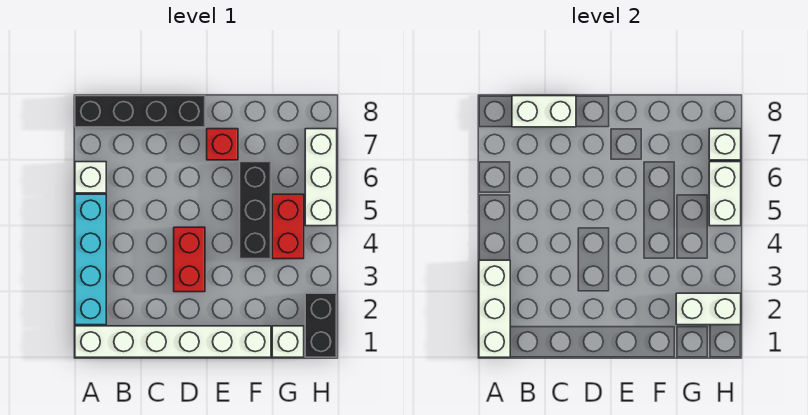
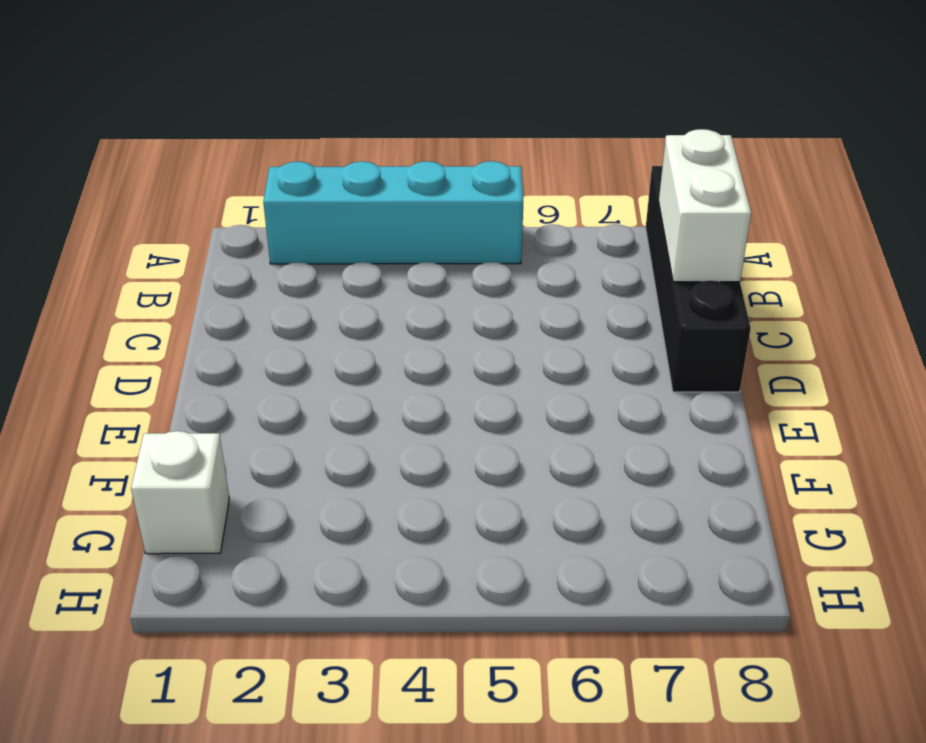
none -> white 1x6 brick [75,326,271,357]
none -> white 1x1 brick [75,162,106,193]
none -> red 1x2 brick [174,227,205,292]

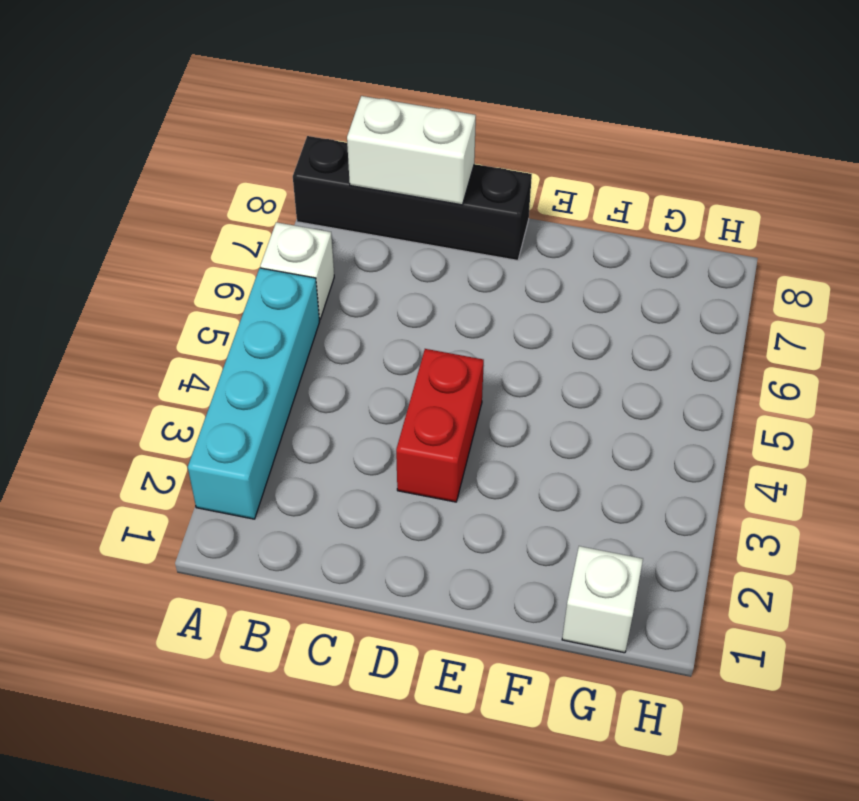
none -> white 1x6 brick [75,326,271,357]
none -> red 1x1 brick [207,129,238,160]
none -> black 1x3 brick [240,162,271,259]

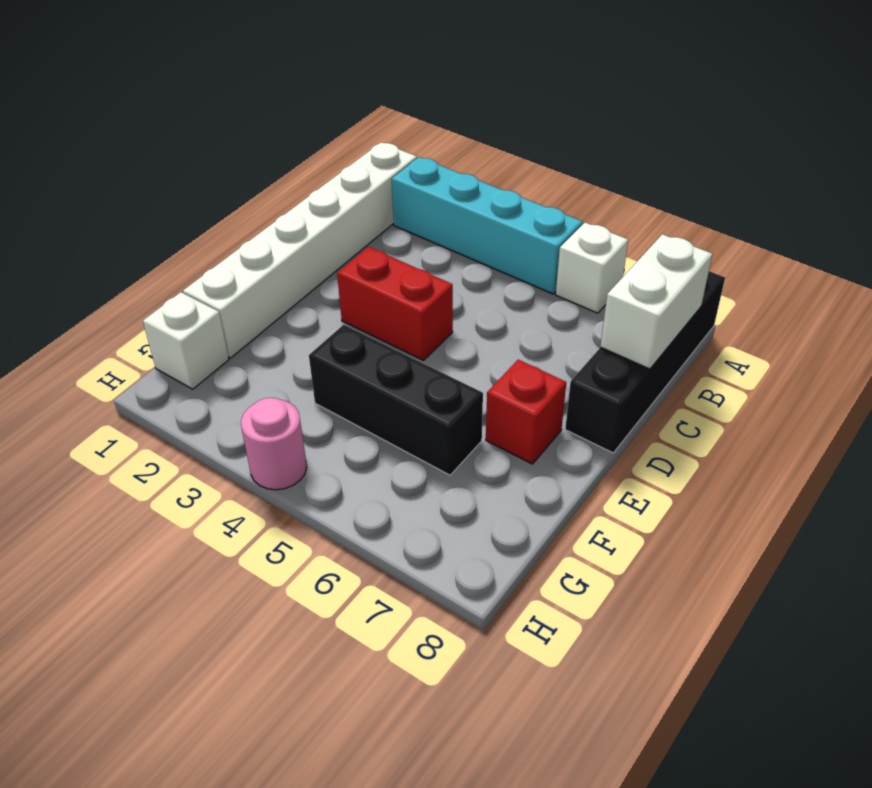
pink 1x1 round brick [241,398,307,490] -> none
none -> red 1x2 brick [272,194,304,259]
none -> black 1x2 brick [305,293,337,357]
none -> white 1x3 brick [305,129,337,226]

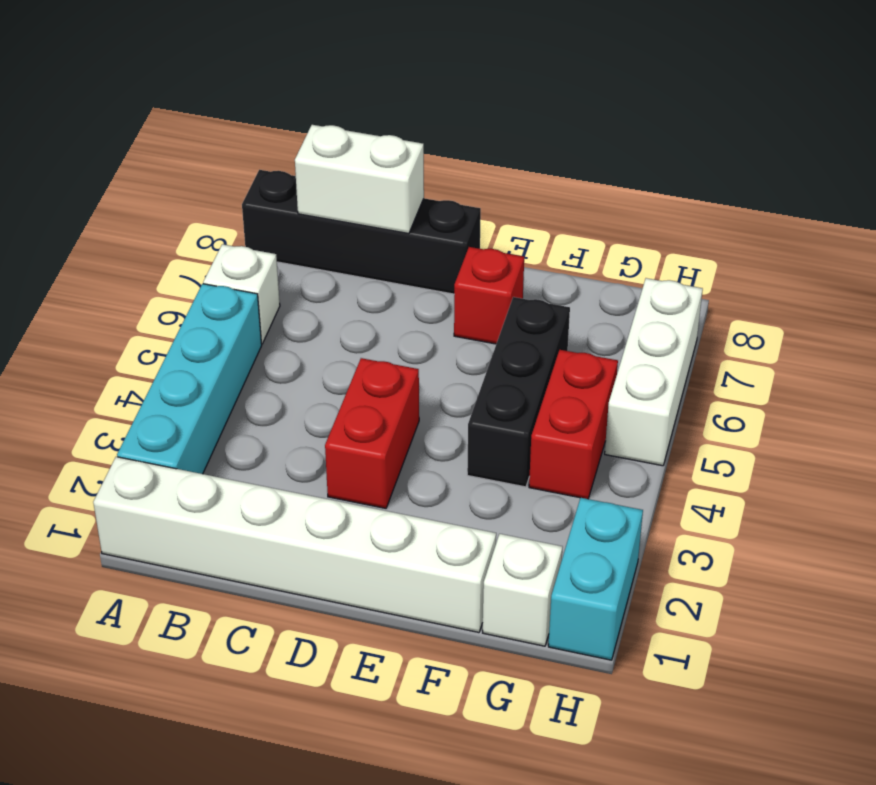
cyan 1x2 brick [548,498,643,660] -> black 1x2 brick [305,293,337,357]
none -> white 1x3 brick [479,260,510,357]
none -> white 1x2 brick [676,293,741,325]
none -> white 1x2 brick [709,162,741,226]

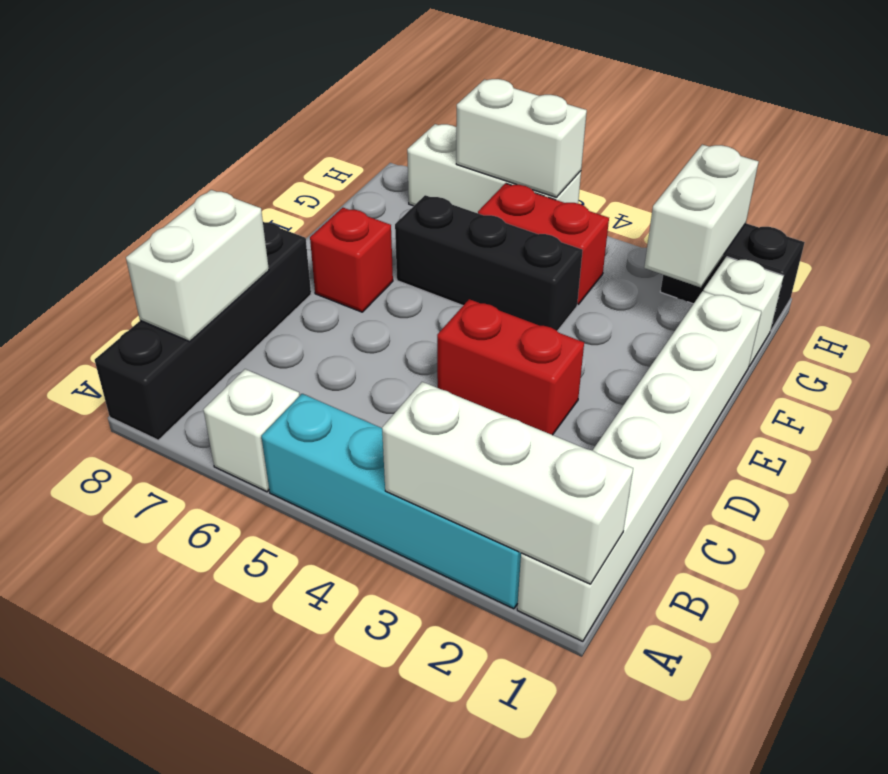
none -> white 1x1 brick [709,129,741,160]

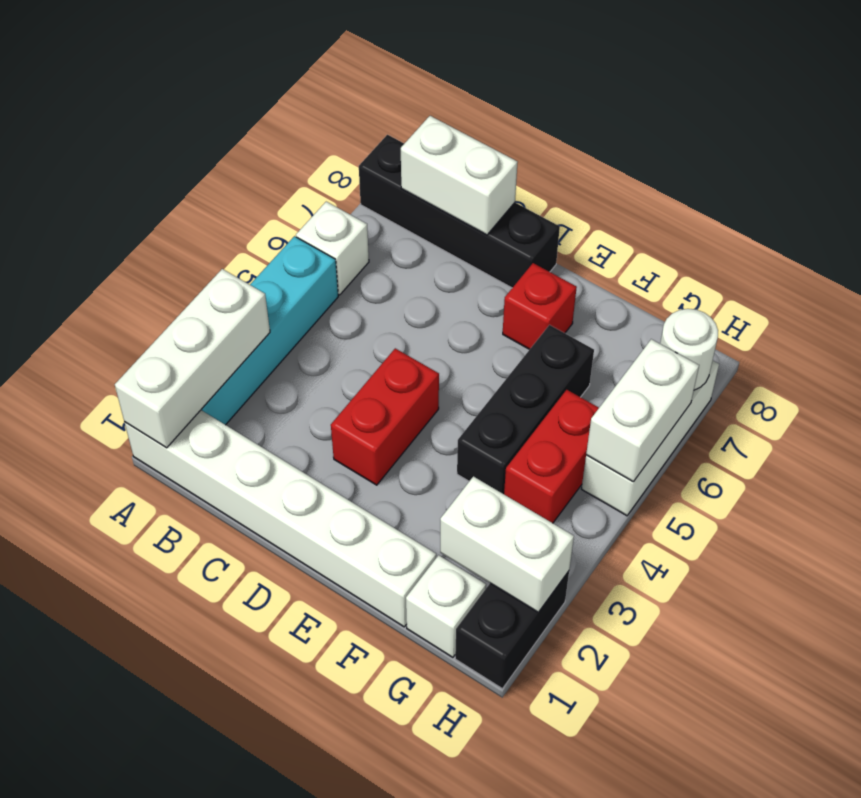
white 1x1 round brick [660,309,718,390] -> white 1x1 brick [709,129,741,160]

